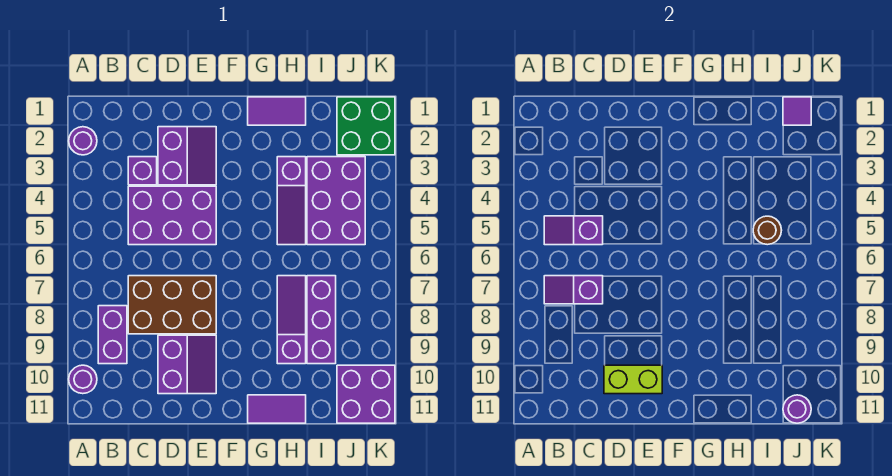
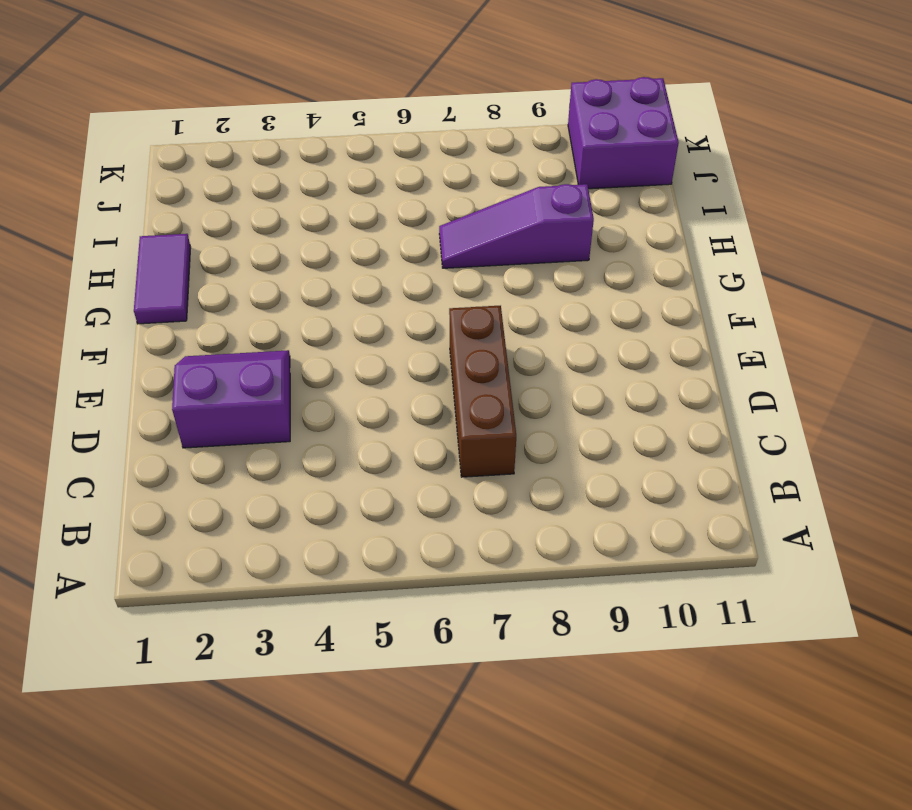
brown 1x3 brick [449,306,516,477] -> brown 2x3 brick [128,276,216,334]
none -> purple 1x1 round brick [69,127,97,155]
none -> purple 1x1 round brick [69,365,97,394]
none -> purple 1x2 brick [98,306,127,364]

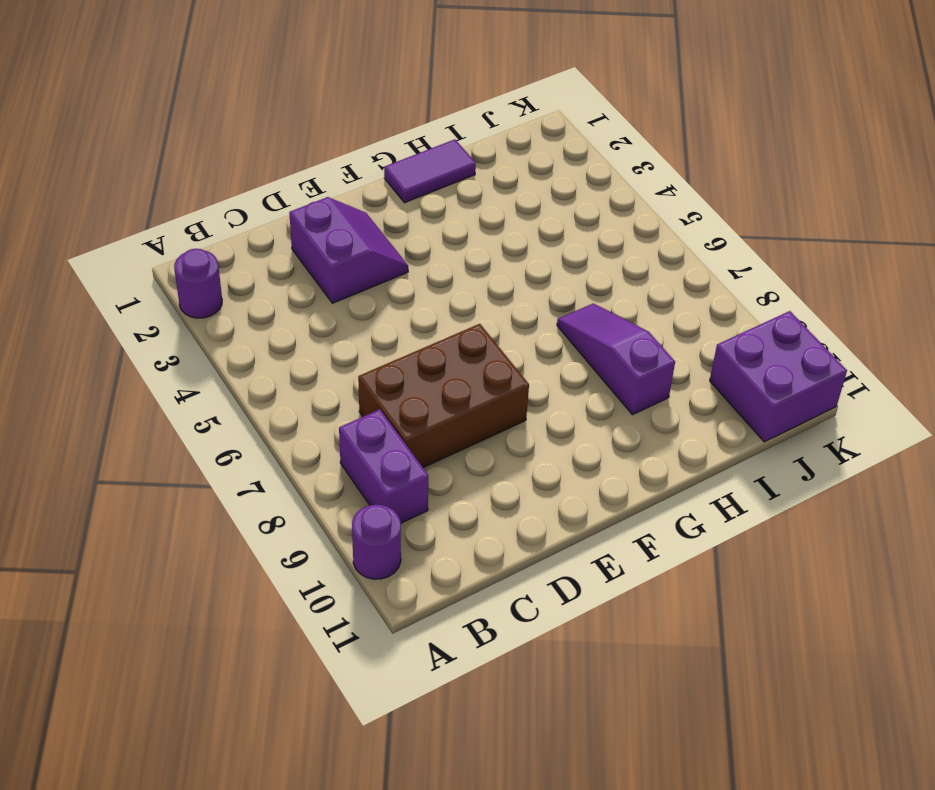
none -> purple 1x1 brick [128,157,157,185]
none -> purple 2x3 brick [128,186,216,245]
none -> purple 2x2 slope [158,335,216,394]

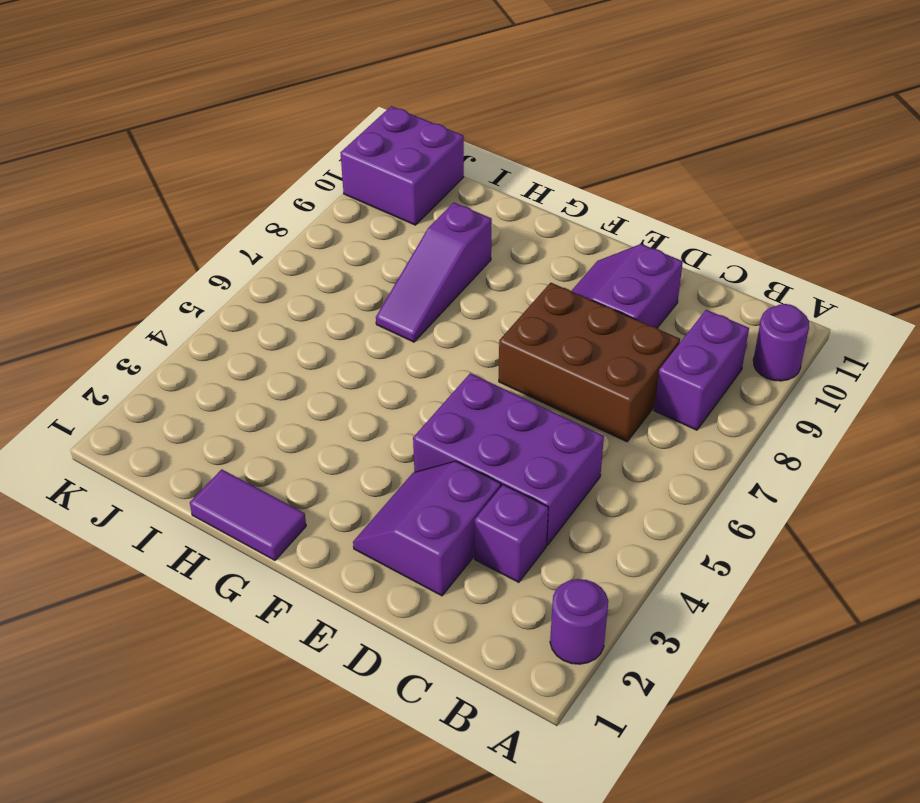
none -> purple 1x2 tile [248,395,306,423]
none -> purple 1x3 slope [277,157,306,245]
none -> purple 2x3 brick [307,157,365,245]

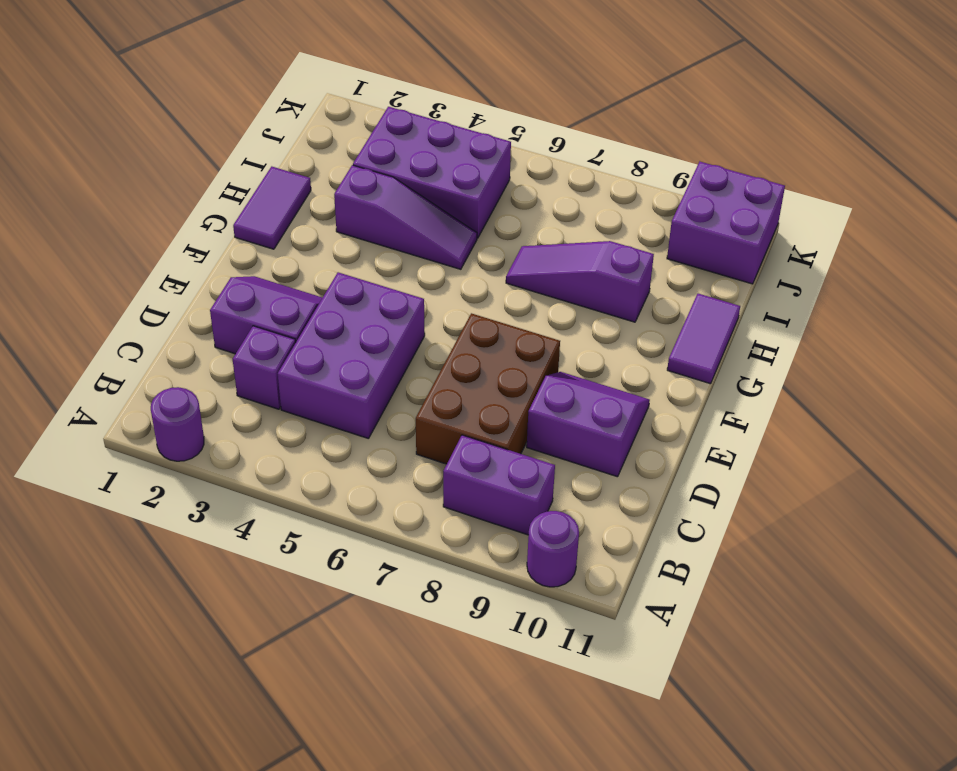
none -> purple 1x3 brick [307,276,336,364]
none -> green 2x2 brick [337,97,395,155]
none -> purple 1x2 slope [544,216,603,245]

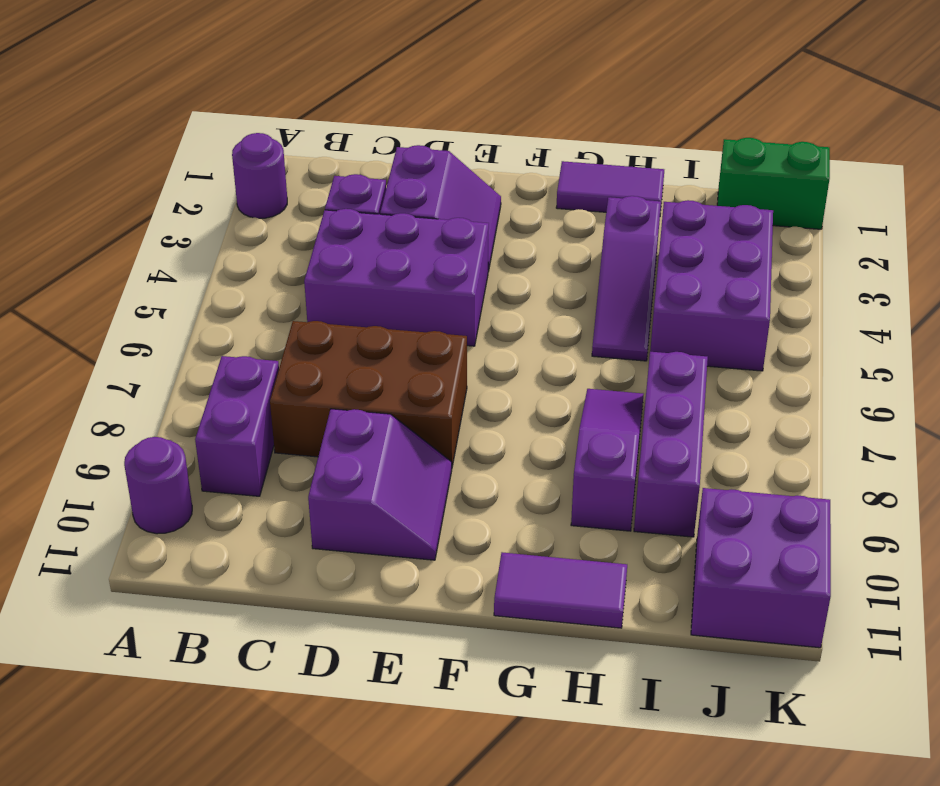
green 1x2 brick [717,138,830,229] -> green 2x2 brick [337,97,395,155]
none -> purple 1x2 slope [544,216,603,245]
none -> purple 1x2 slope [544,276,603,304]
none -> lime 1x2 brick [604,365,662,394]

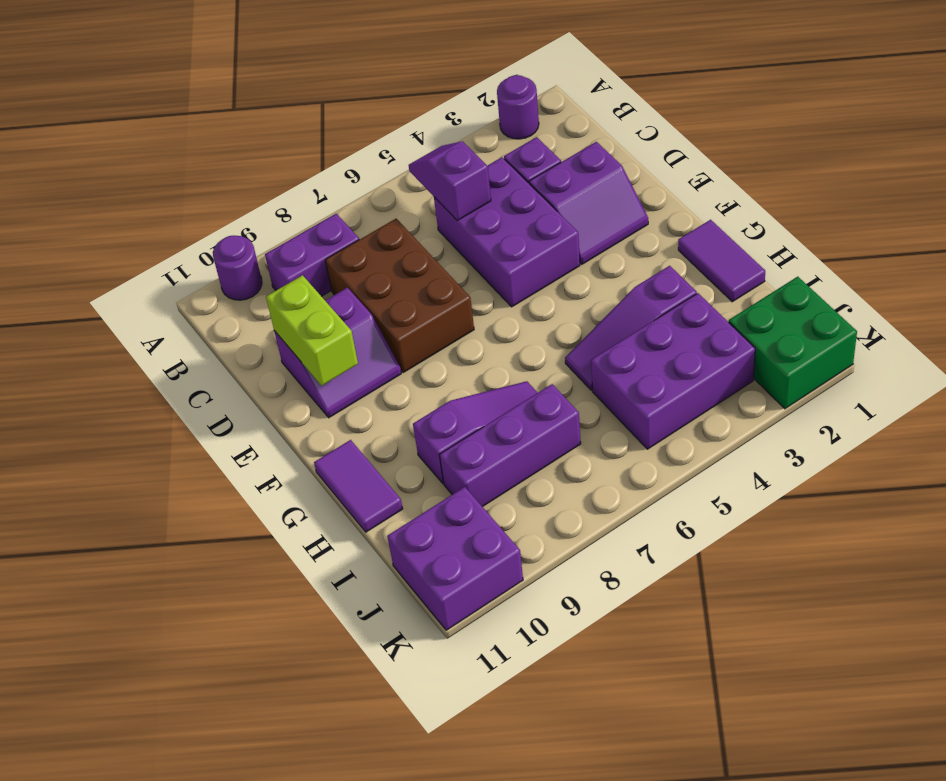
none -> purple 1x2 slope [544,276,603,304]
none -> brown 1x1 round brick [753,216,782,245]
none -> purple 1x1 tile [783,97,811,125]

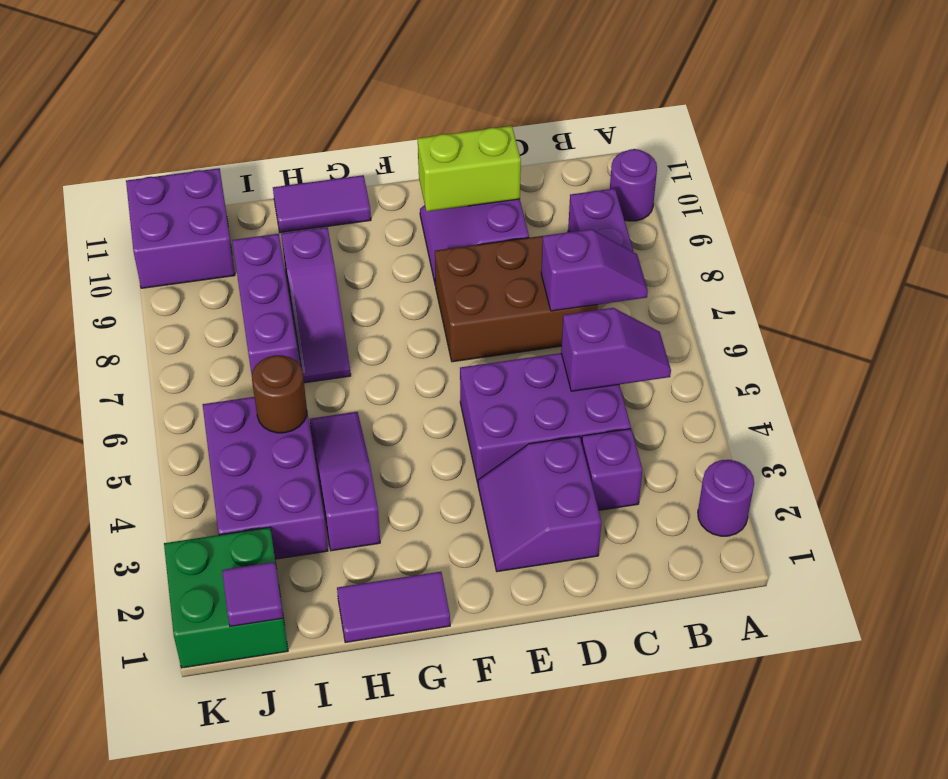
none -> purple 1x1 round brick [783,395,811,423]

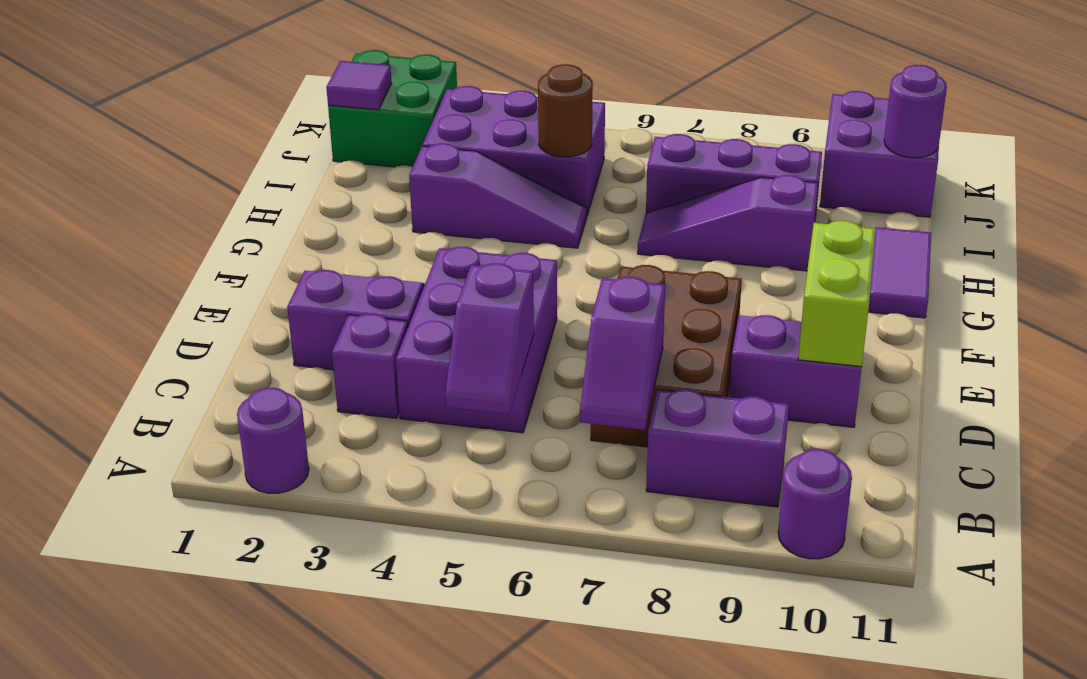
none -> purple 1x2 tile [248,97,306,125]

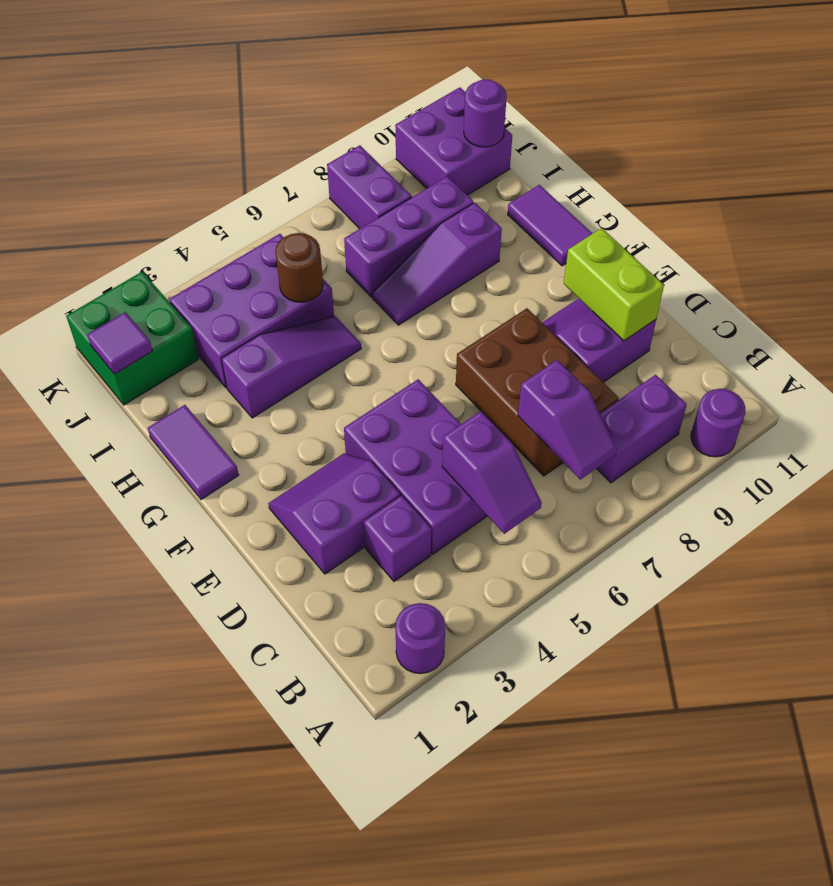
purple 1x2 brick [327,145,412,229] -> none

